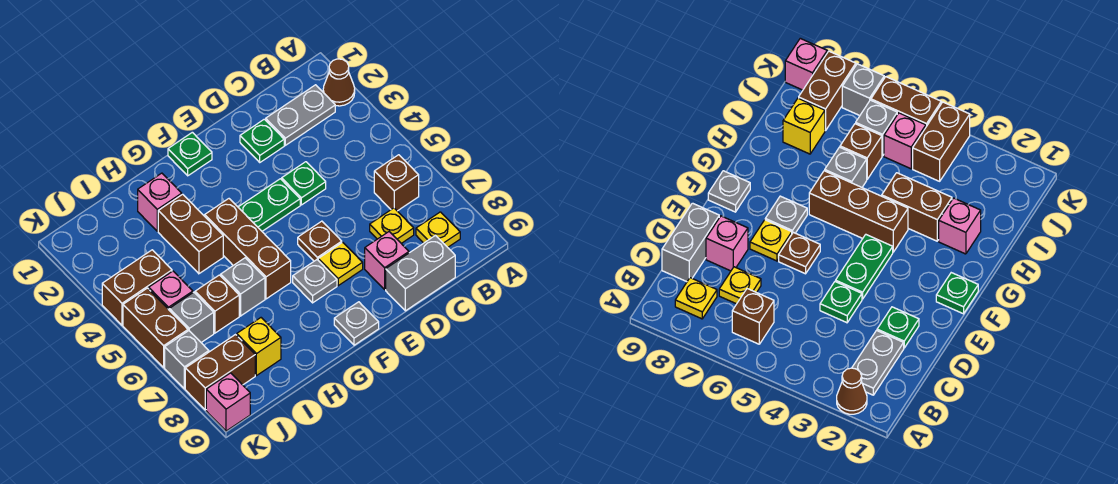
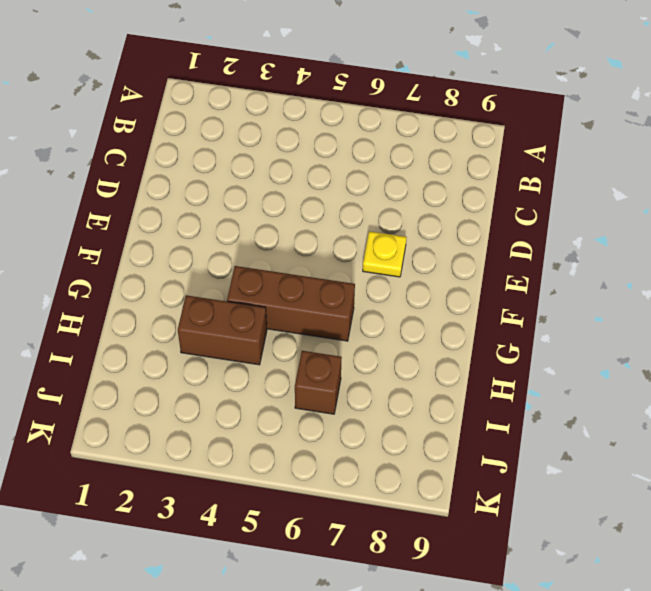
none -> brown 1x1 cone [323,59,355,106]
none -> grey 1x2 plate [266,85,335,145]
none -> brown 1x1 brick [374,155,419,211]

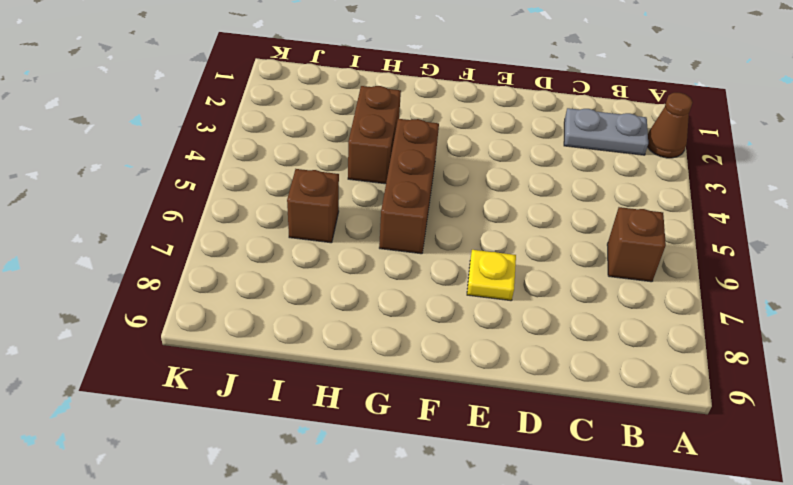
none -> yellow 1x1 plate [416,212,460,247]
none -> yellow 1x1 plate [370,208,414,243]
none -> grey 1x2 brick [386,236,455,311]

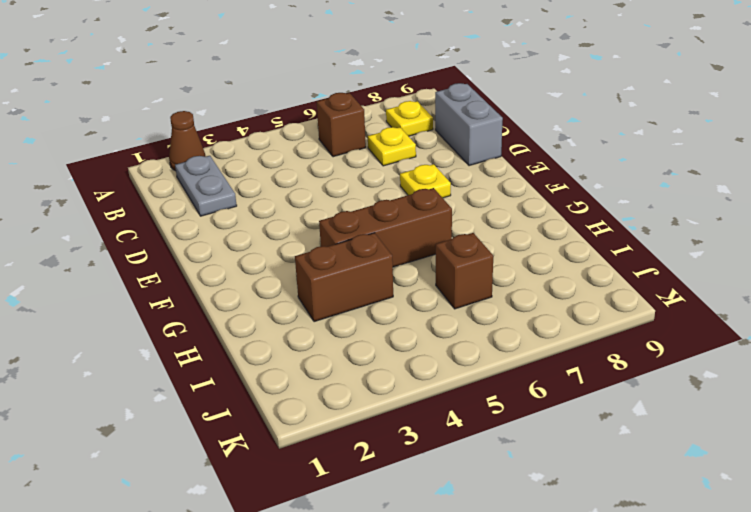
none -> green 1x1 plate [240,119,284,162]
none -> green 1x1 plate [282,162,326,205]
none -> pink 1x1 brick [365,232,409,289]

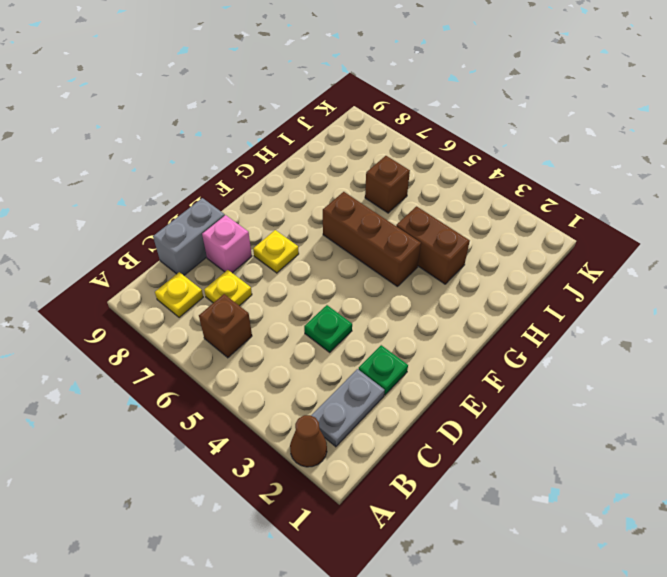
none -> green 1x2 plate [238,179,300,231]
none -> brown 1x1 plate [298,221,342,261]
none -> green 1x1 plate [168,132,212,176]

